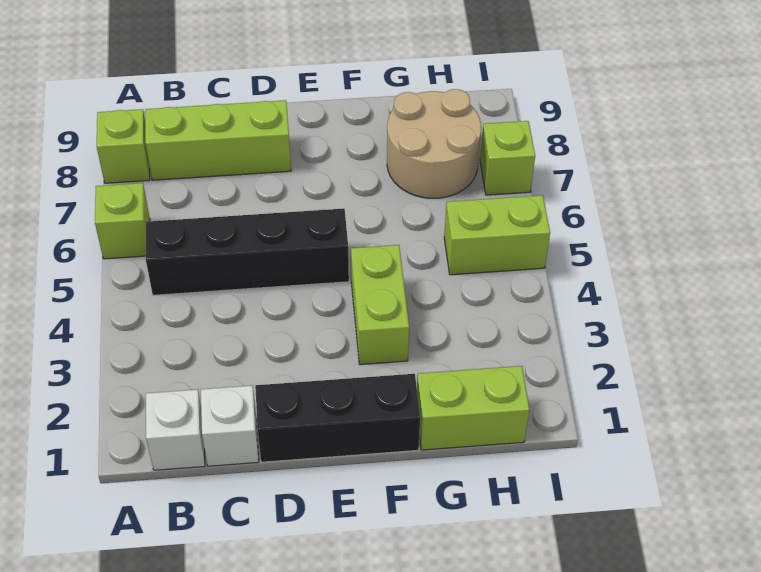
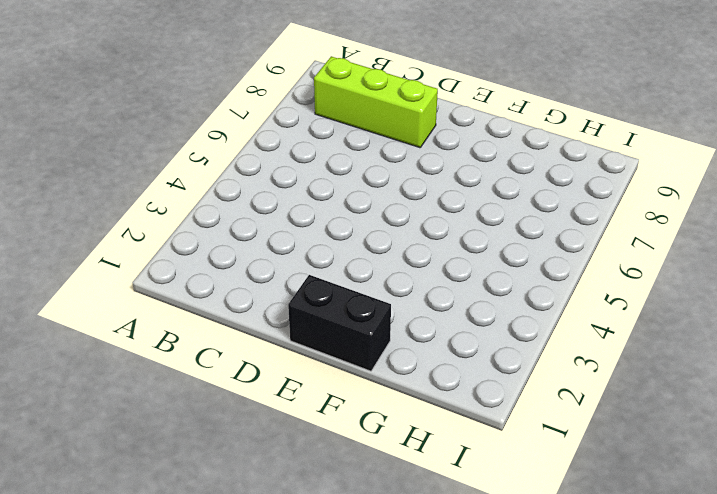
black 1x2 brick [288,275,391,371] -> black 1x3 brick [255,374,420,462]
none -> lime 1x1 brick [95,183,150,259]
none -> lime 1x1 brick [97,109,150,183]
none -> white 1x1 brick [146,389,205,470]

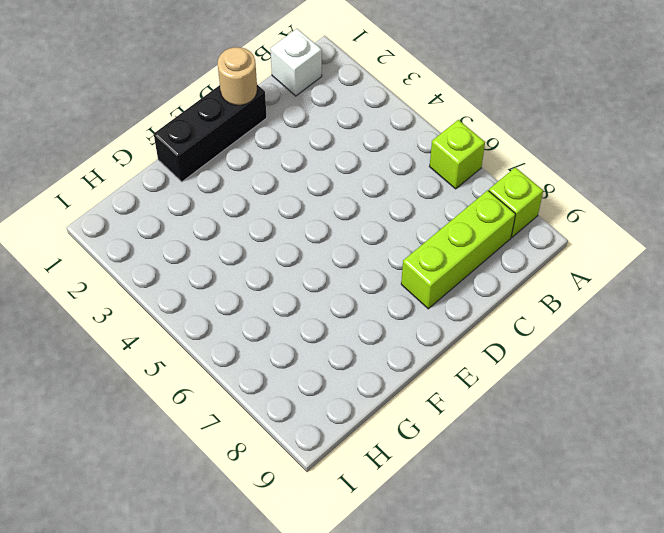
tan 1x1 round brick [218,47,257,105] -> none
none -> black 1x4 brick [146,208,349,295]
none -> white 1x1 brick [201,386,259,466]
none -> lime 1x2 brick [351,245,409,365]

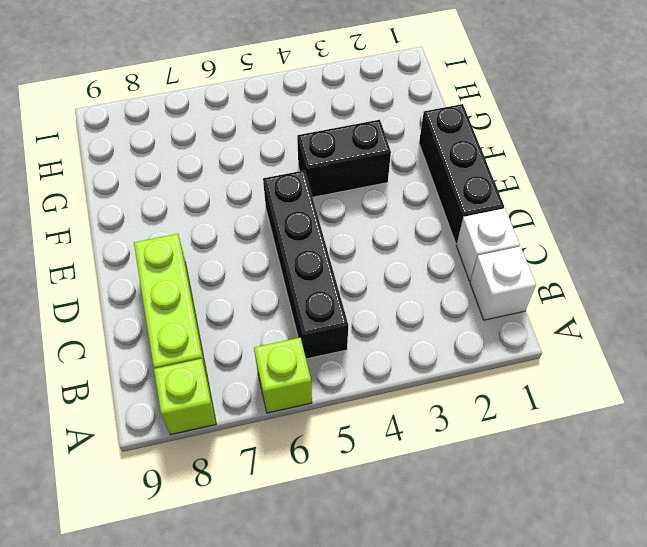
black 1x2 brick [297,120,391,197] -> lime 1x2 brick [351,245,409,365]
none -> lime 1x2 brick [417,366,529,450]
none -> tan 2x2 round brick [387,89,481,198]
none -> lime 1x2 brick [444,195,550,275]

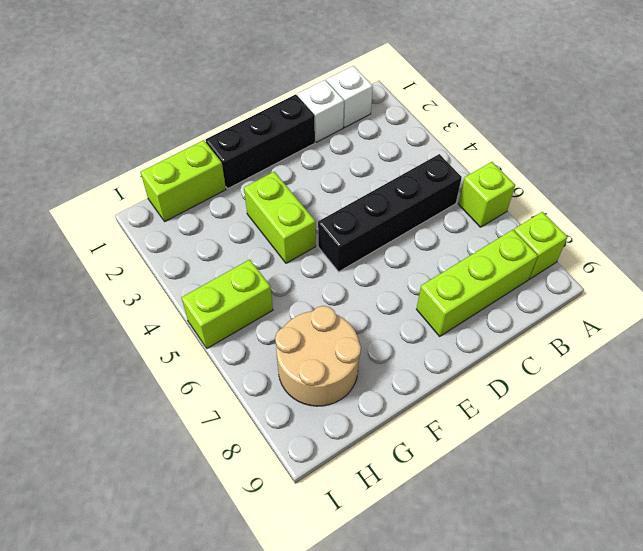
none -> lime 1x1 brick [480,121,535,195]

